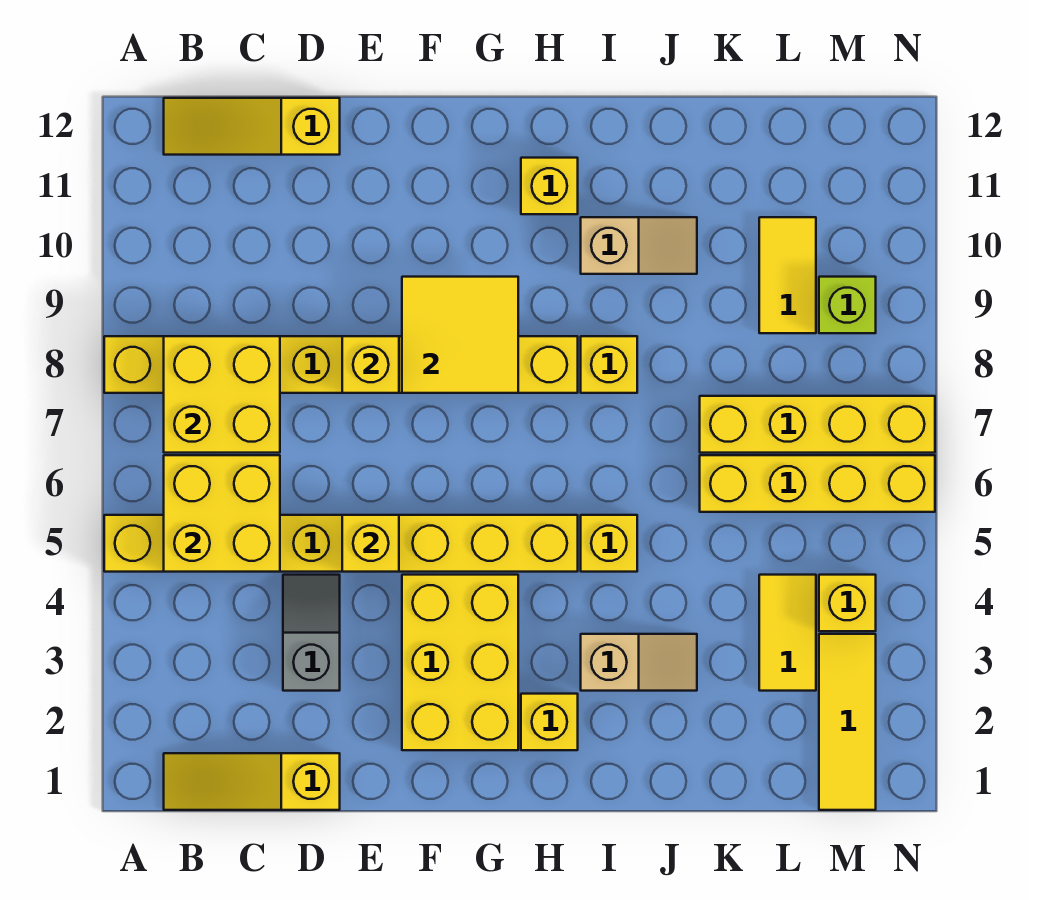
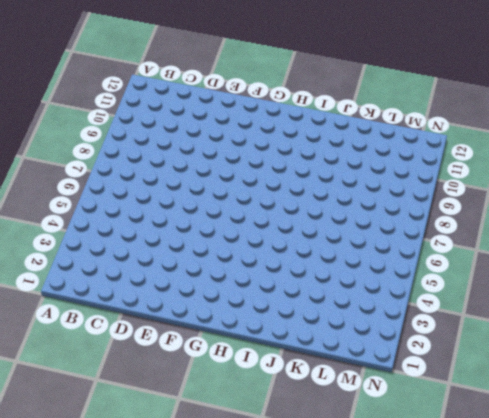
none -> yellow 1x8 brick [104,515,578,572]
none -> yellow 1x8 brick [104,336,578,393]
none -> yellow 1x3 slope [164,753,340,810]

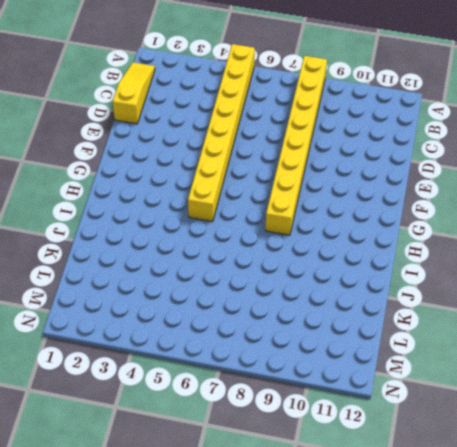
none -> yellow 1x3 slope [164,98,340,155]
none -> grey 1x2 slope [283,575,340,691]
none -> yellow 2x3 brick [402,575,518,750]

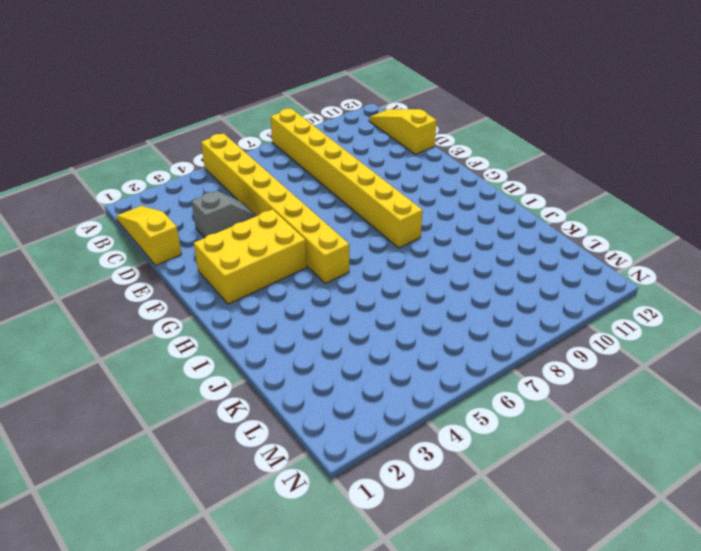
none -> yellow 1x1 brick [521,694,578,750]
none -> yellow 1x1 brick [521,158,578,214]
none -> tan 1x2 slope [581,634,697,691]

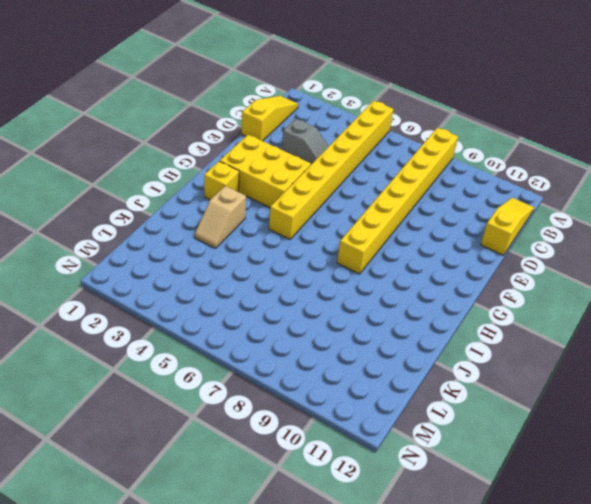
none -> yellow 1x1 brick [521,158,578,214]
none -> yellow 1x1 brick [581,515,637,572]
none -> yellow 1x1 brick [581,336,637,393]

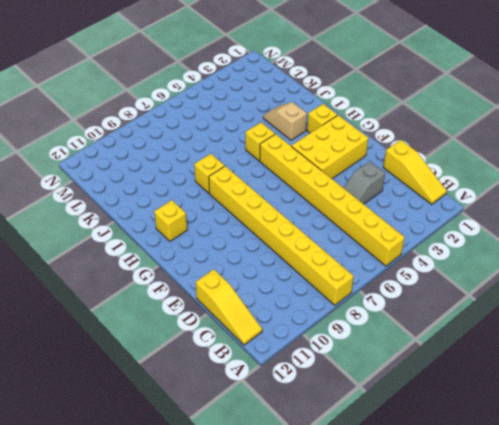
none -> tan 1x2 slope [581,217,697,274]
none -> yellow 1x4 brick [700,455,935,512]
none -> yellow 1x4 brick [700,396,935,453]

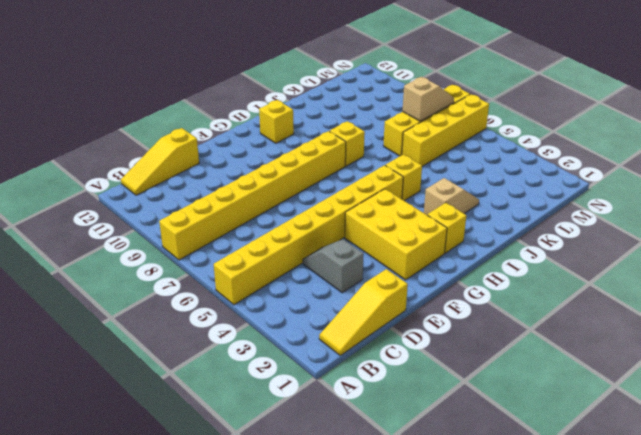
tan 1x2 slope [403,77,454,121] -> tan 1x2 slope moved to [581,217,697,274]
none -> yellow 1x2 tile [759,575,816,691]
none -> yellow 1x2 tile [759,217,816,333]
none -> yellow 1x3 tile [819,634,876,810]

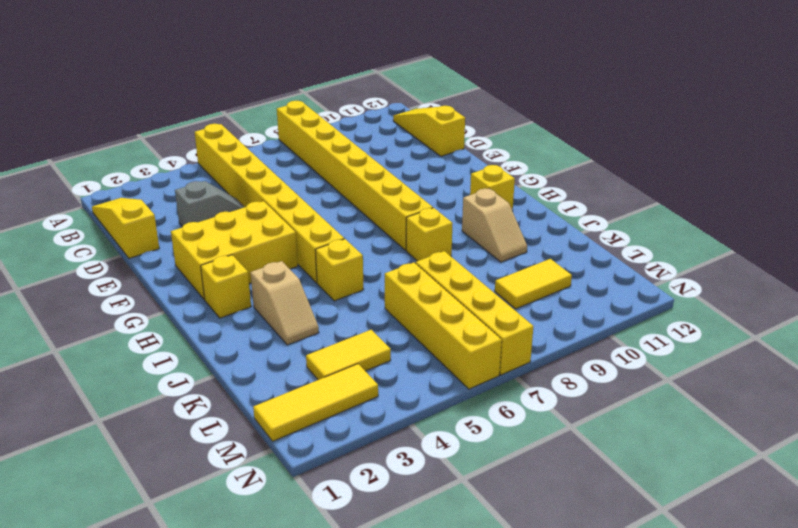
none -> yellow 1x1 brick [819,575,876,631]
none -> lime 1x1 brick [819,277,876,333]
none -> yellow 2x2 brick [164,455,280,572]

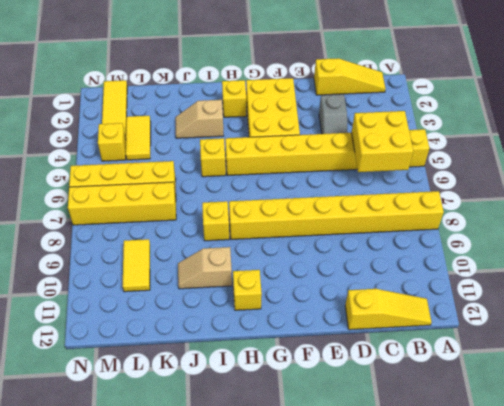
none -> lime 1x1 brick [819,277,876,333]
none -> yellow 2x2 brick [164,336,280,453]
none -> yellow 1x1 brick [342,515,399,572]

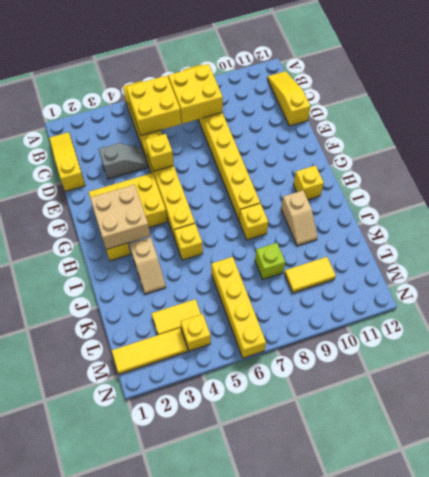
tan 2x2 brick [90,185,150,250] -> none
lime 1x1 brick [255,243,285,279] -> lime 1x1 brick moved to [819,277,876,333]
none -> yellow 1x4 brick [700,396,935,453]
none -> yellow 1x1 brick [342,336,399,393]
none -> yellow 2x2 tile [402,277,518,393]

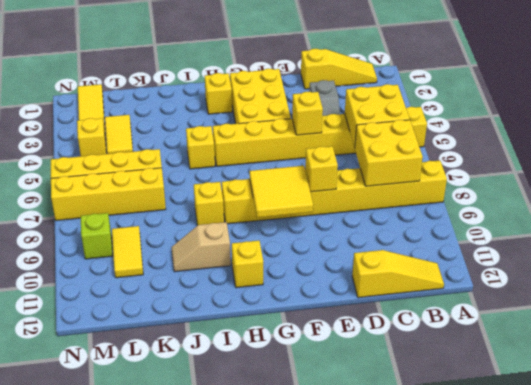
none -> tan 1x2 slope [581,634,697,691]

